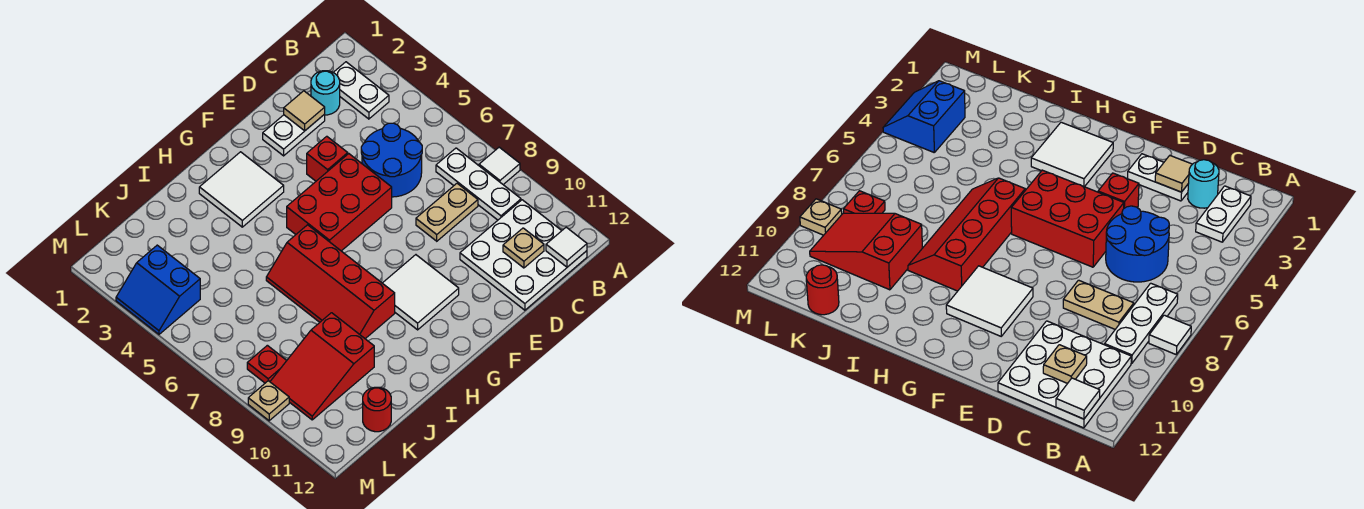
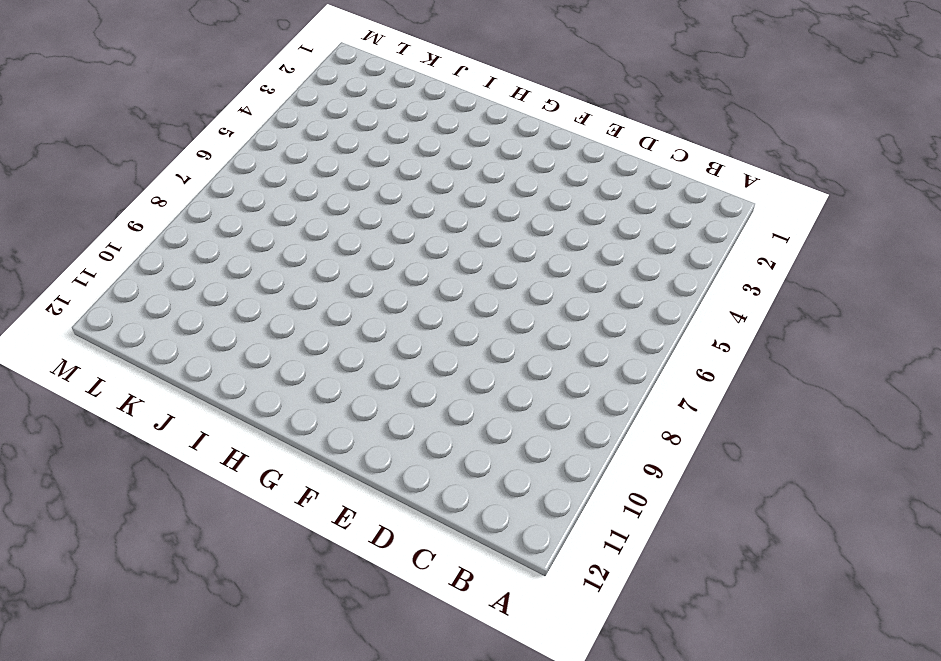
none -> white 1x1 tile [479,147,520,184]
none -> white 1x2 plate [333,62,389,119]
none -> white 1x3 plate [436,148,521,220]

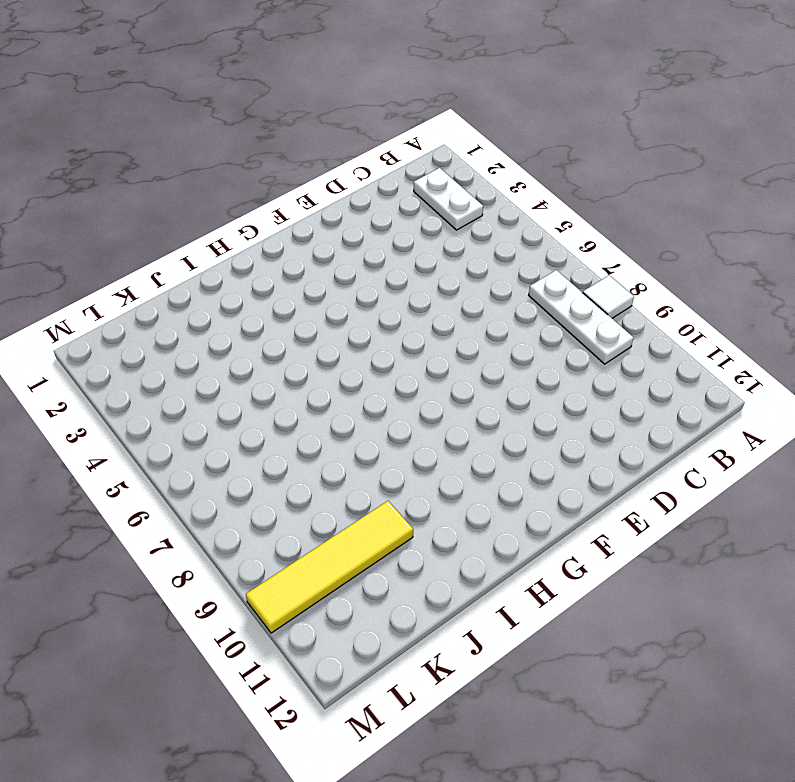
yellow 1x4 tile [246,501,413,633] -> red 2x3 slope [270,313,374,420]
none -> white 3x3 plate [460,200,587,310]
none -> cyan 1x1 round brick [311,71,340,115]
none -> blue 2x2 round brick [361,123,422,197]

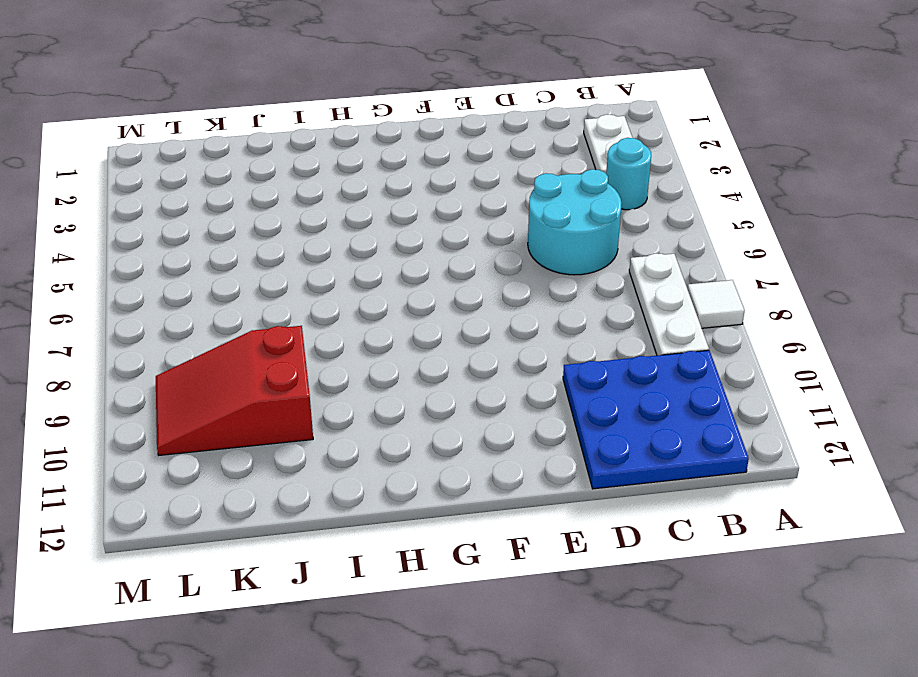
cyan 1x1 round brick [606,138,651,210] -> cyan 1x1 round brick moved to [311,71,340,115]
blue 3x3 plate [563,350,749,489] -> white 3x3 plate [460,200,587,310]
cyan 2x2 round brick [528,169,621,275] -> blue 2x2 round brick [361,123,422,197]
none -> tan 1x2 plate [416,184,478,241]
none -> white 1x2 plate [263,114,325,156]
none -> red 1x1 brick [307,136,348,181]

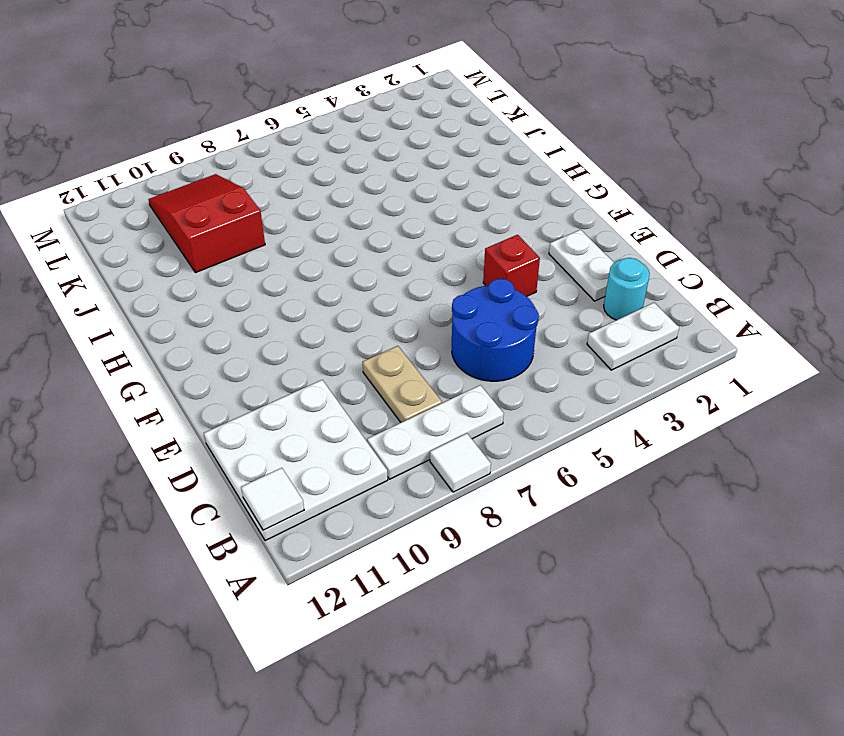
none -> red 2x3 brick [287,154,392,251]
none -> white 2x2 tile [383,255,459,330]
none -> white 2x2 tile [199,152,284,227]

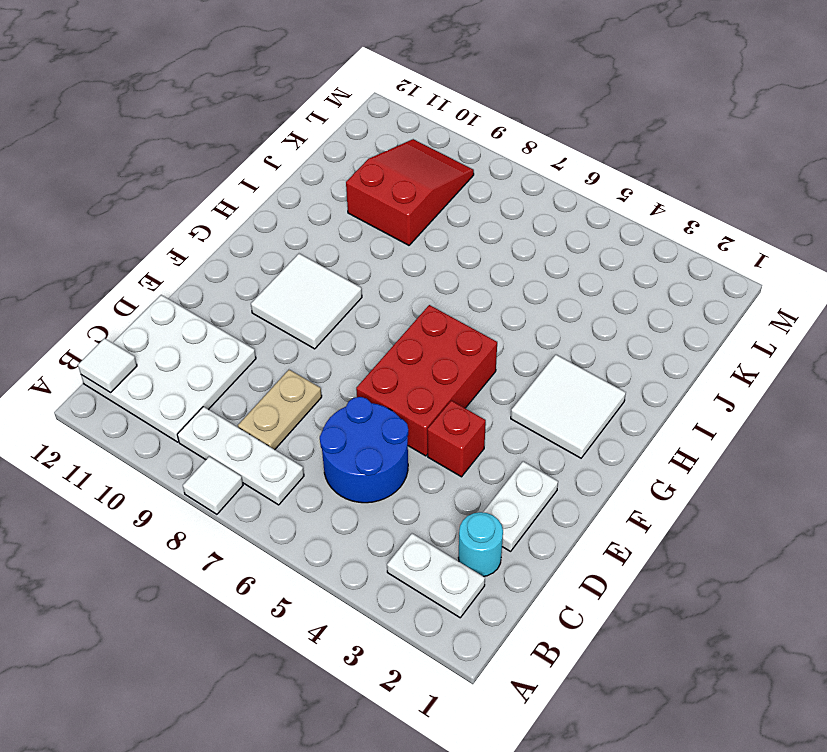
none -> red 2x4 slope [266,225,395,339]
none -> red 1x1 round brick [363,387,391,432]
none -> blue 2x2 slope [116,245,200,334]

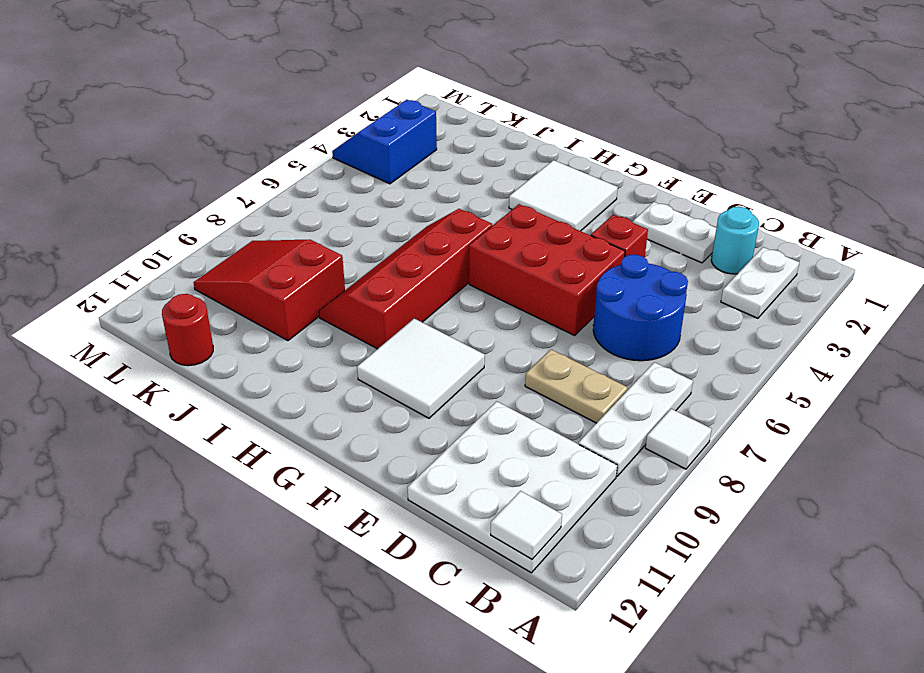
none -> red 1x1 plate [247,345,287,383]
none -> tan 1x1 plate [248,381,289,421]
none -> tan 1x1 plate [503,228,544,268]

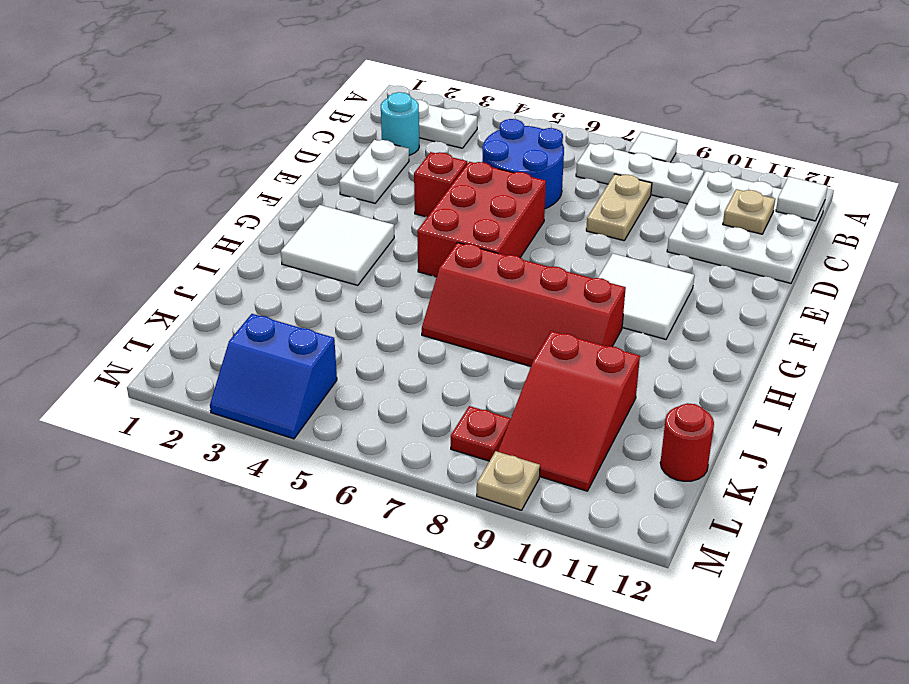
none -> tan 1x1 tile [284,91,325,131]

